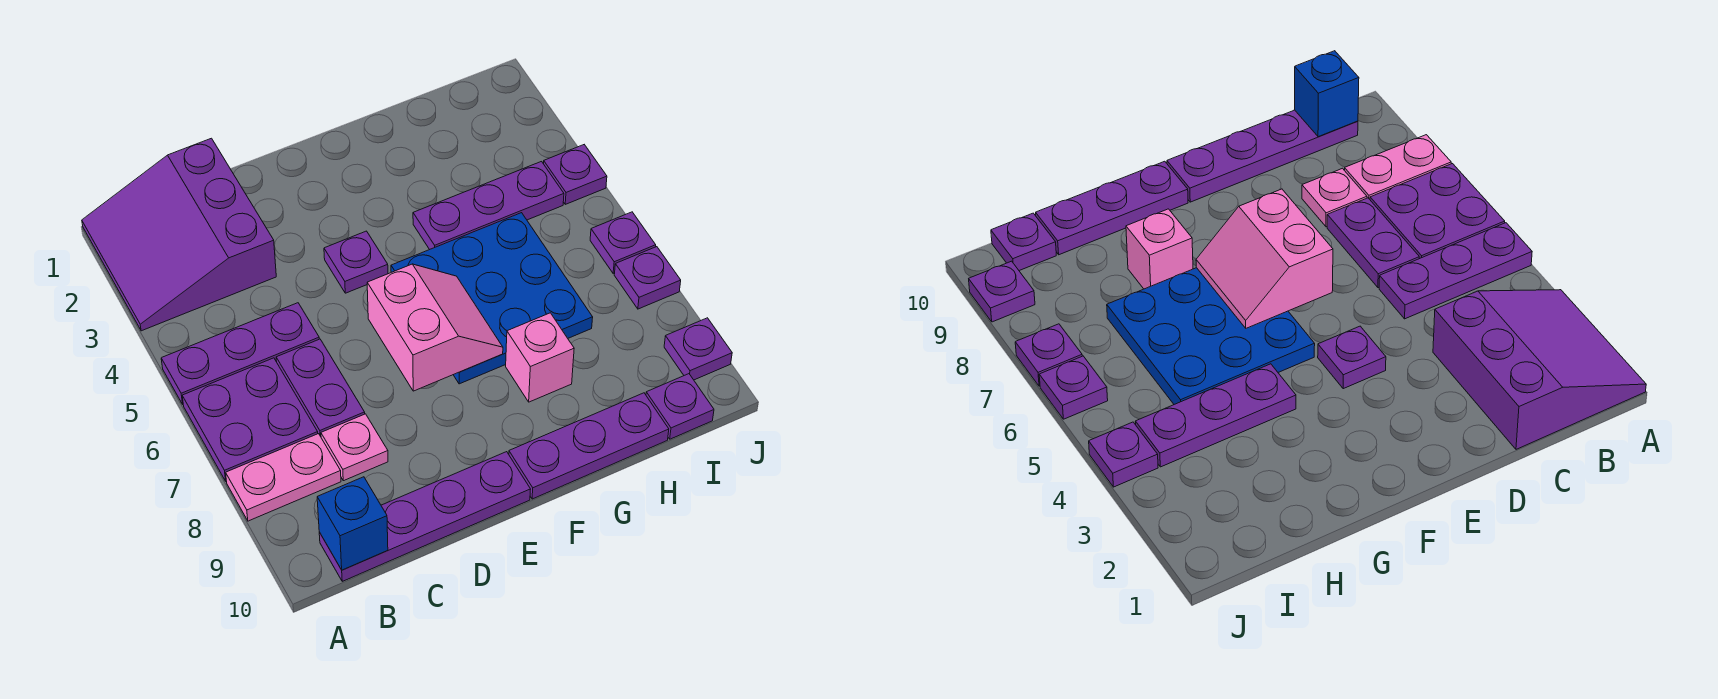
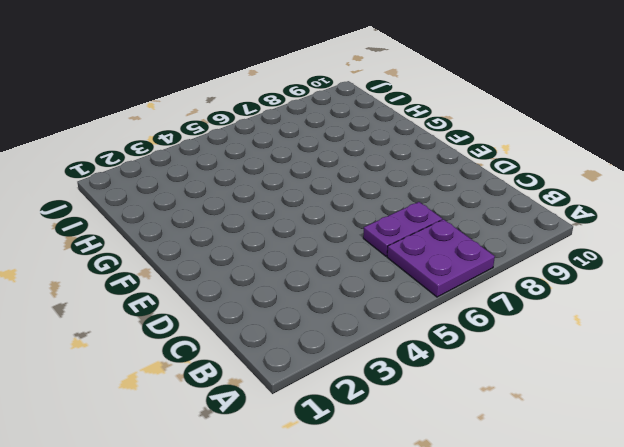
none -> purple 3x3 slope [82,138,276,331]
none -> purple 1x3 plate [161,303,319,404]
none -> pink 1x2 plate [226,434,341,521]

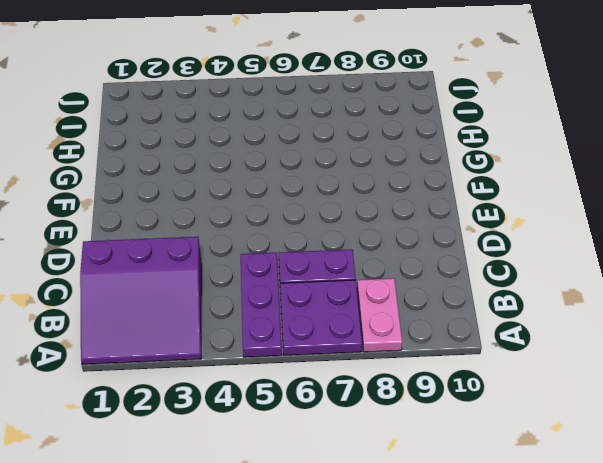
none -> purple 1x4 plate [319,452,531,581]
none -> pink 1x1 plate [321,414,388,481]
none -> purple 1x1 plate [324,231,388,293]

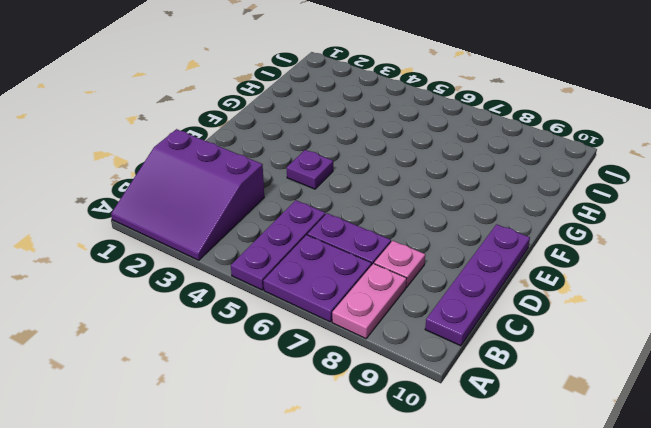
none -> blue 3x3 plate [391,213,593,384]
none -> purple 1x3 plate [509,393,669,499]
none -> purple 1x3 plate [413,162,564,250]

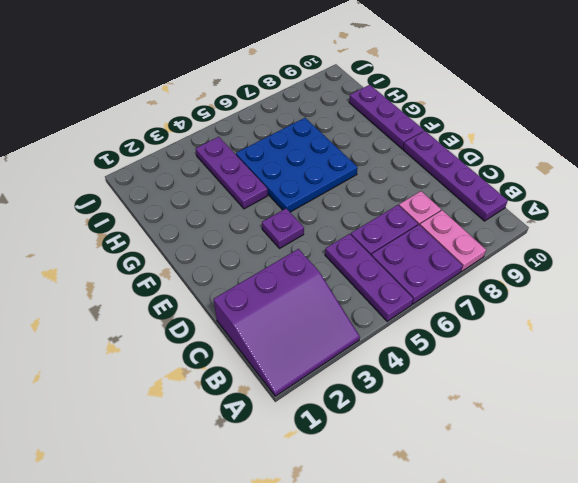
none -> pink 1x1 brick [506,313,574,402]
none -> purple 1x1 plate [646,374,714,439]
none -> purple 1x1 plate [544,145,607,204]

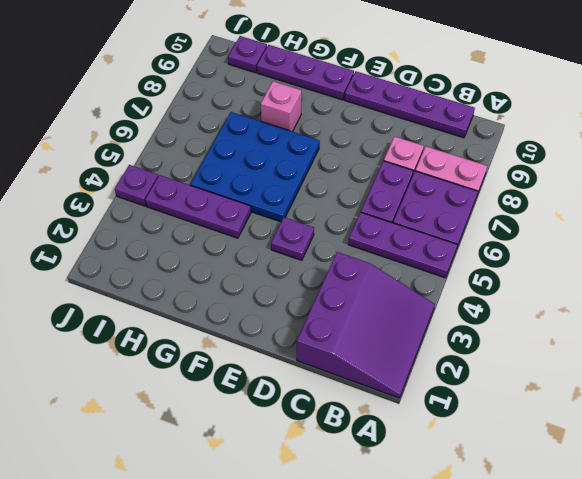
none -> purple 1x1 plate [590,212,656,273]
none -> purple 1x1 plate [614,247,681,309]
none -> purple 1x1 plate [664,318,732,380]

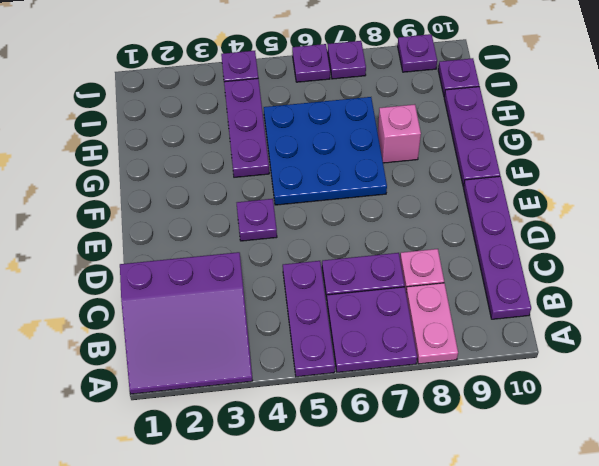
none -> blue 1x1 brick [317,477,388,570]
none -> pink 2x2 slope [367,264,503,391]

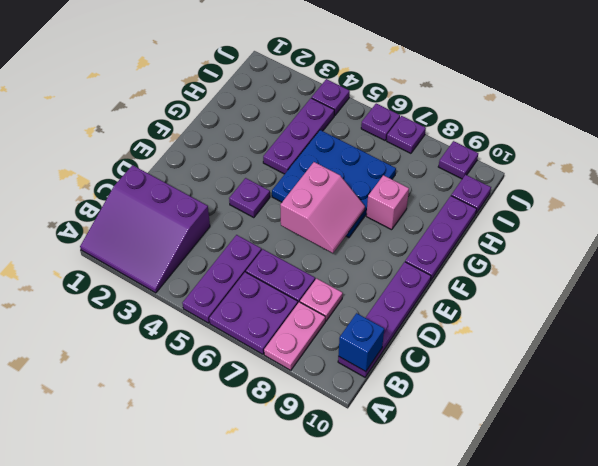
pink 2x2 slope [280,162,365,253] -> pink 2x2 slope turned to [367,264,503,391]

